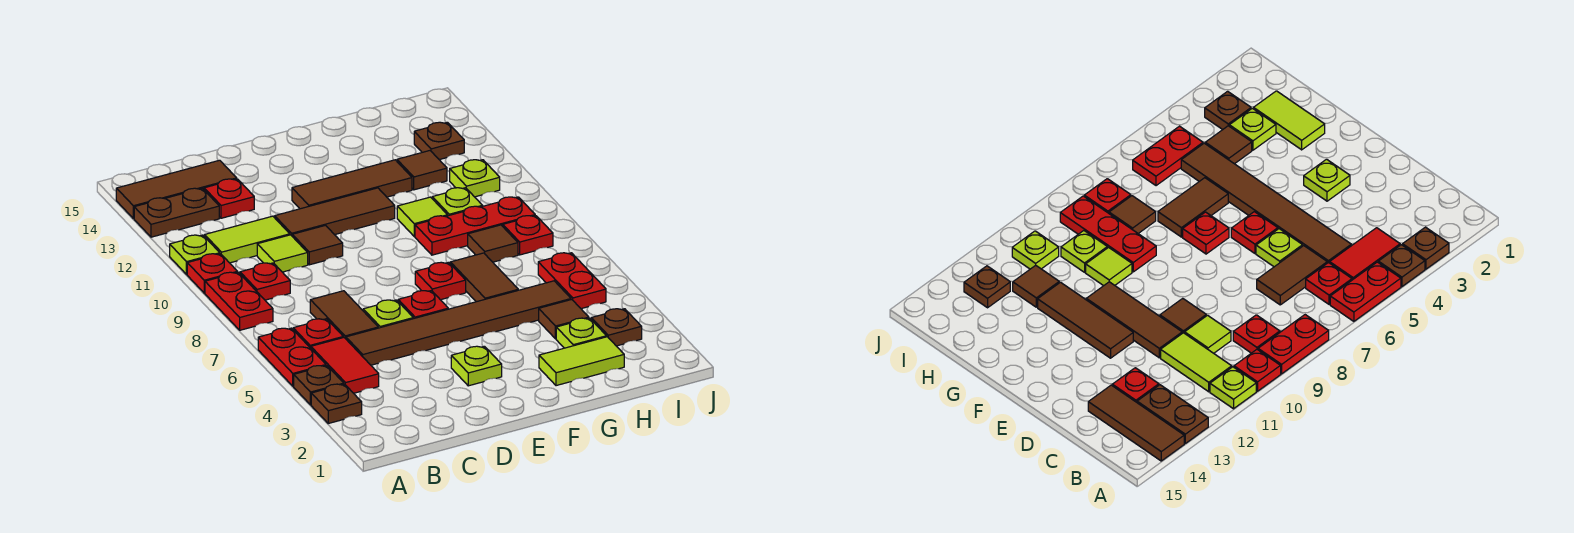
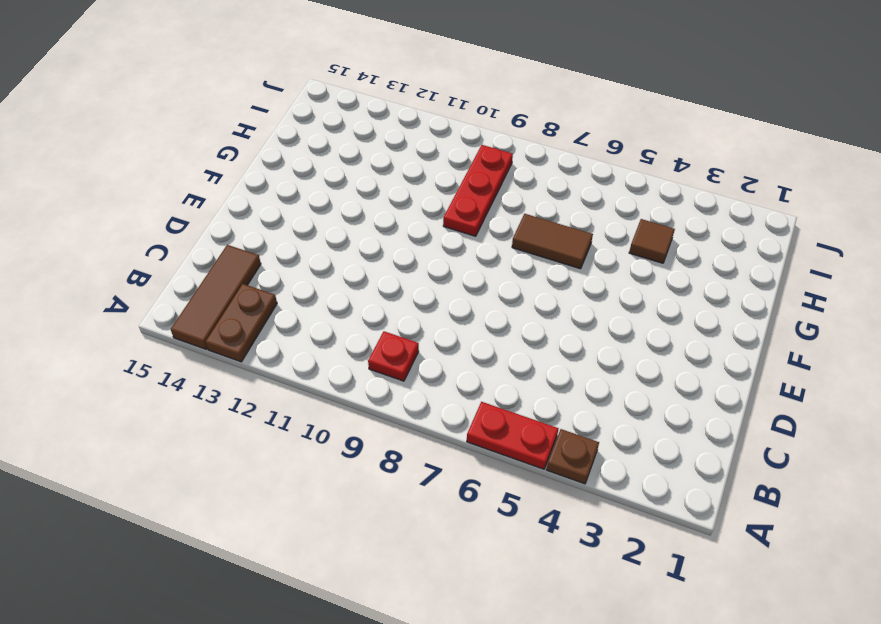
none -> brown 1x1 plate [311,384,362,423]
none -> red 1x2 plate [205,272,273,330]
none -> red 1x1 plate [187,254,238,293]
none -> lime 1x1 plate [170,235,220,275]

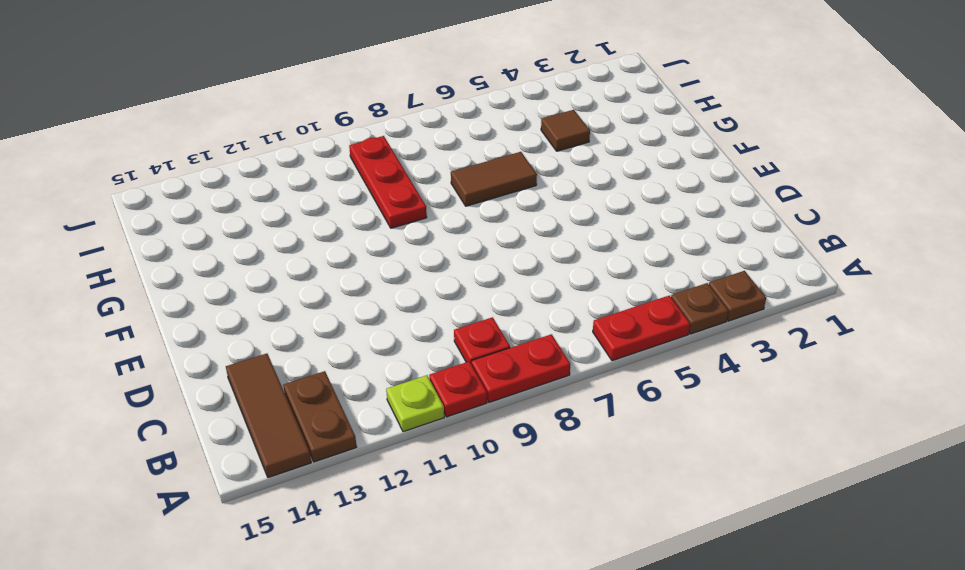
none -> red 1x2 tile [311,337,379,393]
none -> red 1x1 plate [293,319,343,348]
none -> lime 1x2 tile [205,216,290,263]
none -> brown 1x6 tile [346,281,571,365]

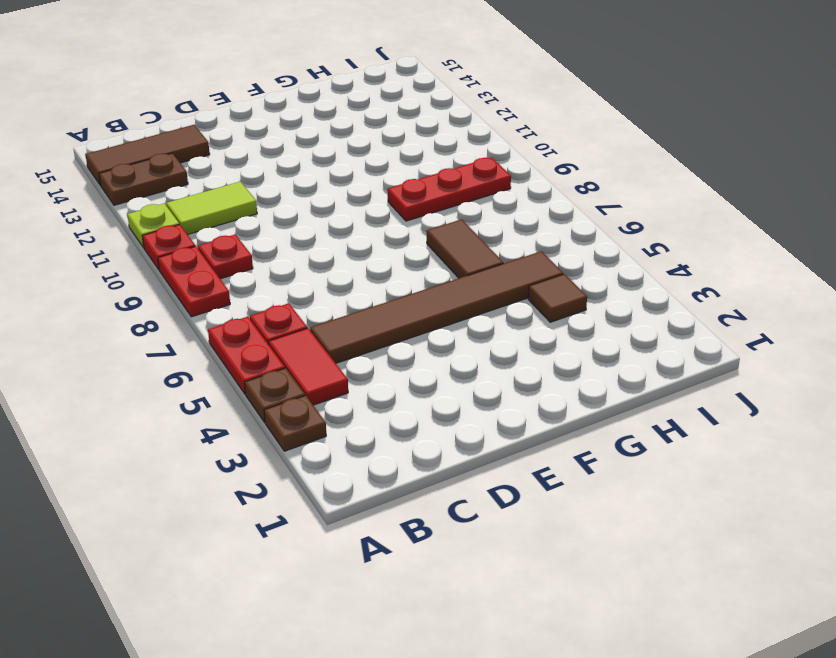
none -> brown 1x2 tile [310,291,378,339]
none -> lime 1x1 tile [257,235,308,272]
none -> red 1x1 plate [204,179,254,218]
none -> lime 1x1 plate [363,300,413,328]

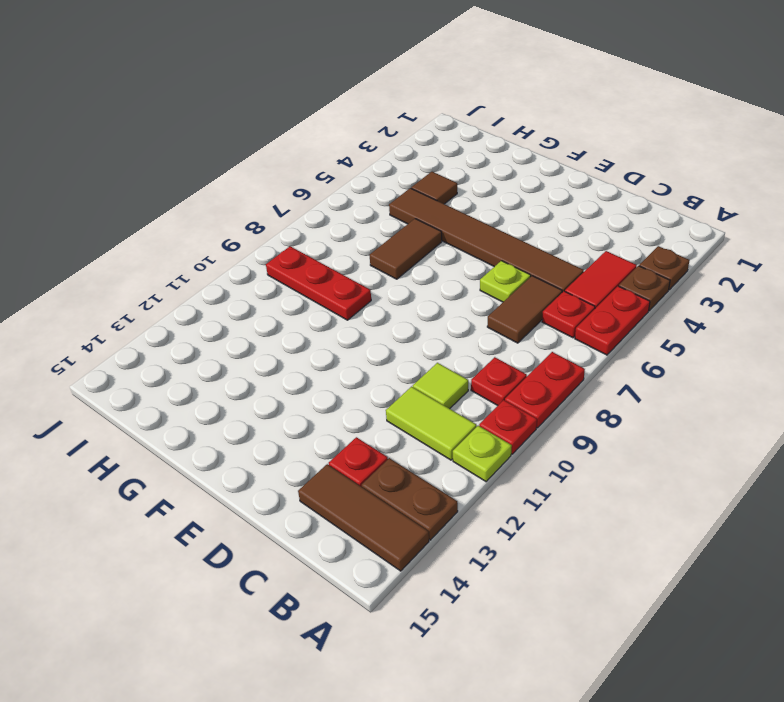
none -> brown 1x1 tile [292,225,343,265]
none -> brown 1x3 tile [275,188,395,236]
none -> lime 1x1 plate [451,346,502,386]
none -> red 1x1 plate [398,291,448,319]

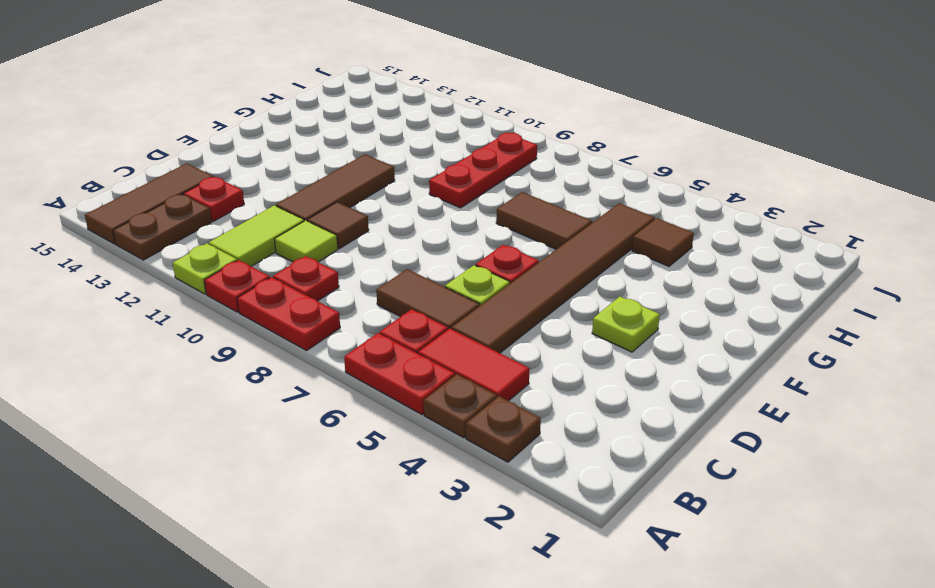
none -> brown 1x3 tile [292,160,412,209]
none -> red 1x1 plate [415,262,466,300]
none -> lime 1x2 tile [539,337,624,386]
none -> lime 1x1 tile [397,197,448,236]

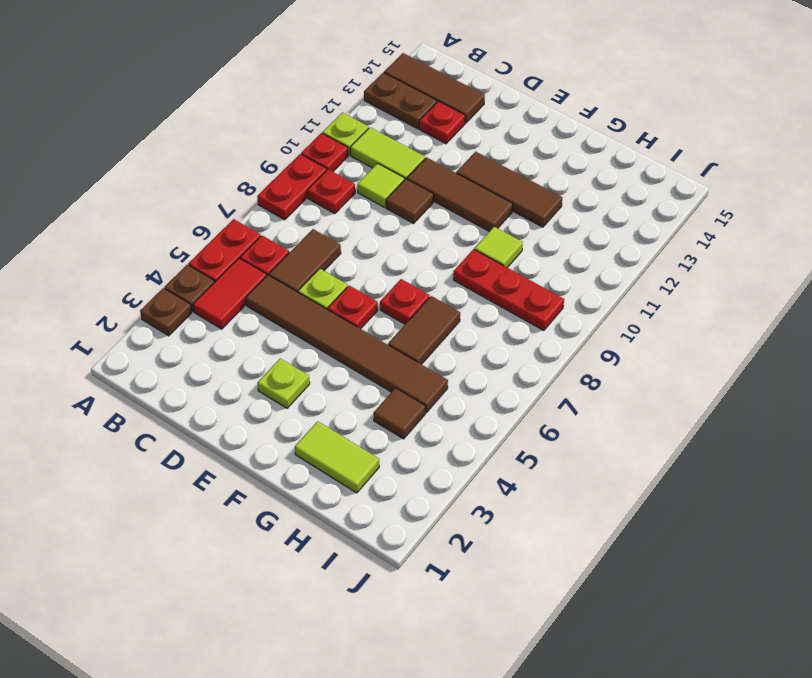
none -> lime 1x1 plate [556,318,607,348]
none -> brown 1x1 tile [468,225,518,262]
none -> lime 1x1 plate [432,188,483,216]
none -> brown 1x1 tile [397,151,447,190]

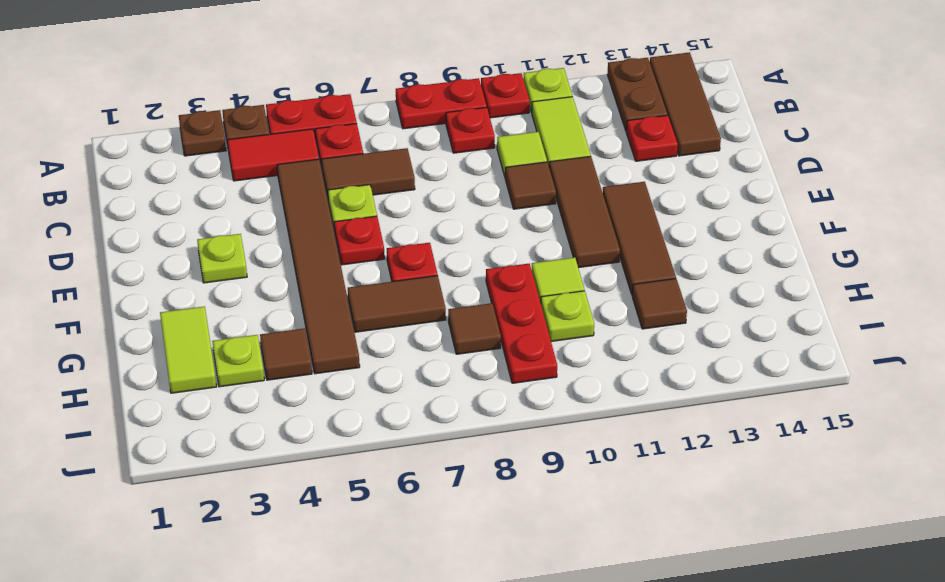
none -> brown 1x1 plate [591,309,642,346]
none -> red 1x2 plate [538,253,606,309]
none -> red 1x1 plate [503,216,553,255]
none -> lime 1x1 plate [450,160,500,197]

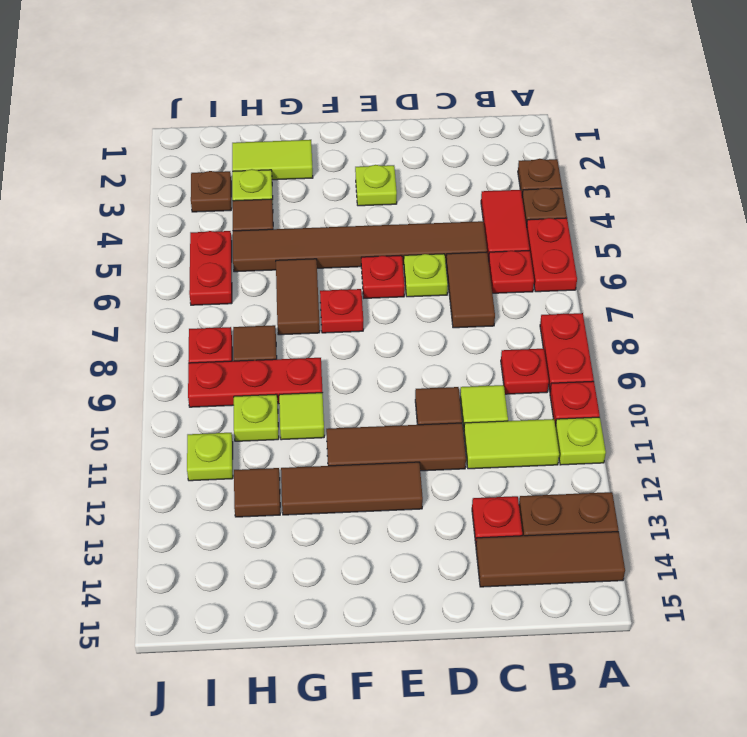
none -> brown 1x1 plate [414,122,464,160]

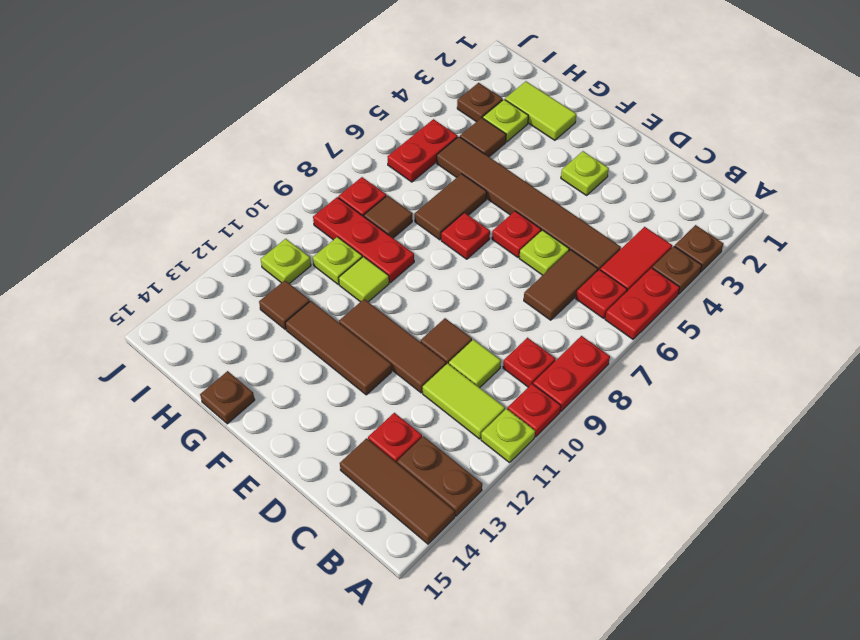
brown 1x1 plate [200,371,255,424] -> brown 1x1 plate moved to [414,122,464,160]

